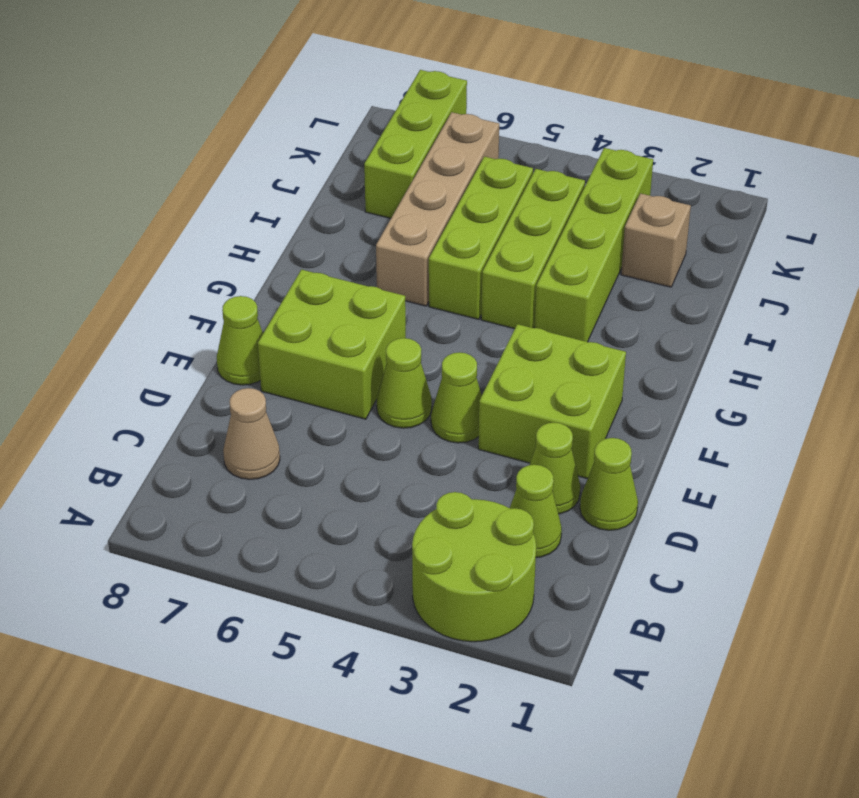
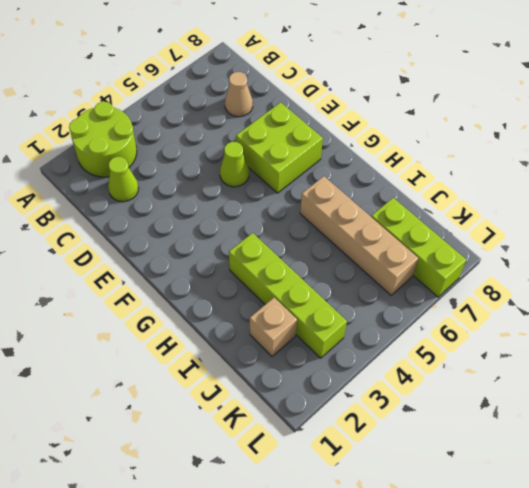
none -> lime 1x1 cone [580,438,638,530]
none -> lime 1x1 cone [530,422,580,514]
none -> lime 2x2 brick [478,324,626,479]

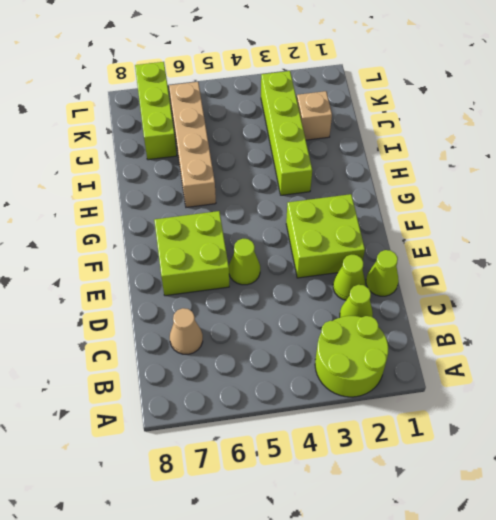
none -> lime 1x1 cone [431,352,482,443]
none -> lime 1x1 cone [217,296,263,385]
none -> lime 1x3 brick [481,169,585,329]

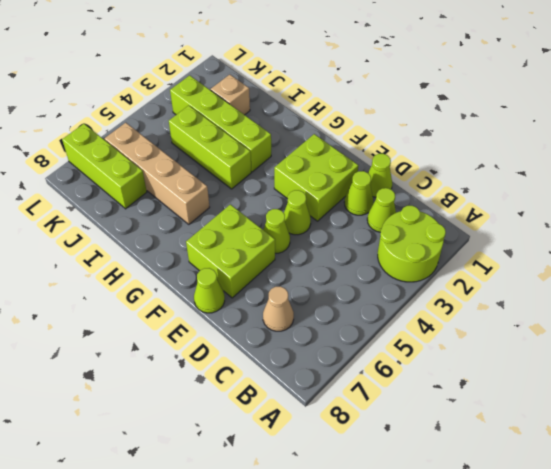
none -> lime 1x3 brick [429,157,533,319]

